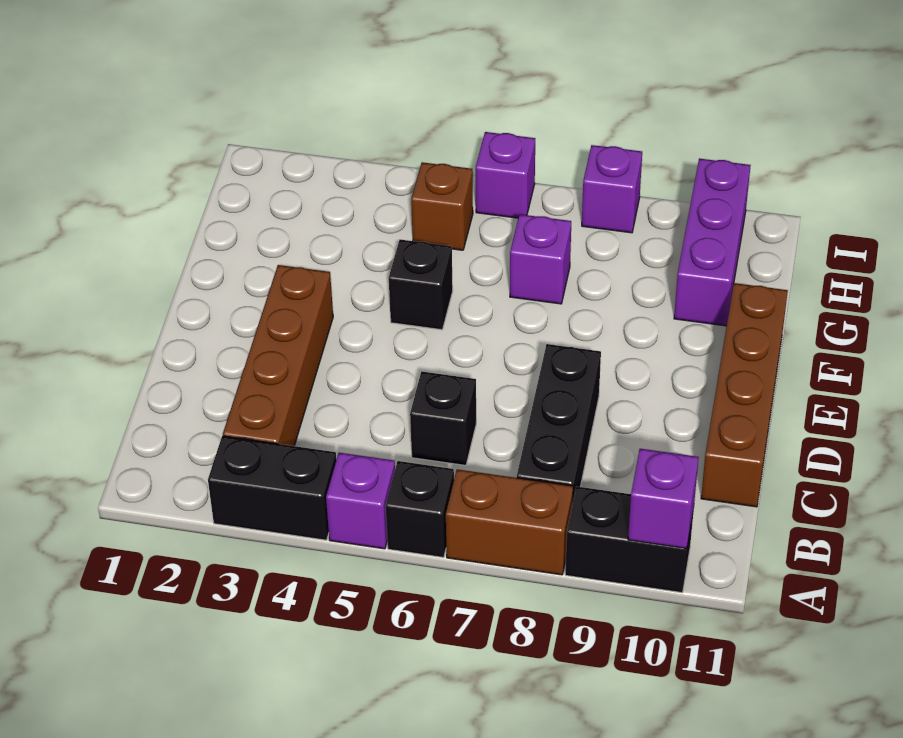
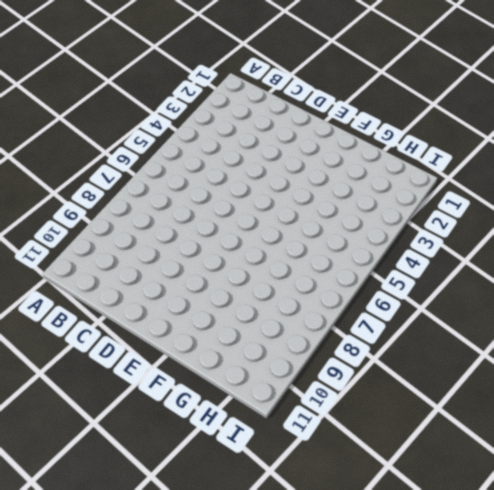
none -> black 1x2 brick [208,436,336,540]
none -> purple 1x1 brick [326,453,395,549]
none -> black 1x1 brick [386,461,454,558]

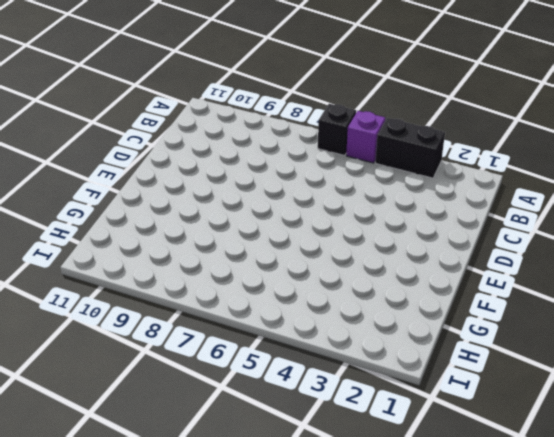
none -> brown 1x2 brick [446,469,573,575]
none -> black 1x2 brick [565,486,694,593]
none -> brown 1x4 brick [223,265,333,446]

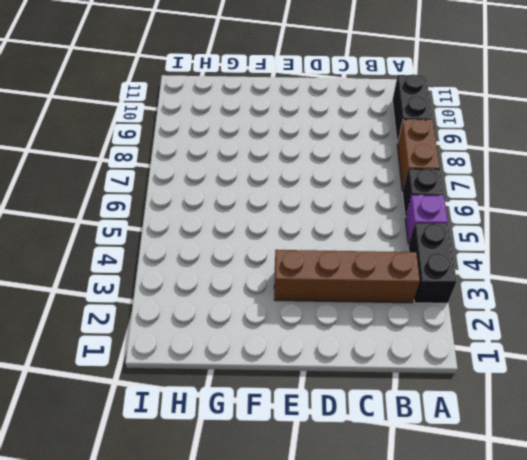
none -> black 1x3 brick [517,344,601,499]
none -> black 1x1 brick [410,371,476,465]
none -> brown 1x4 brick [701,283,788,507]

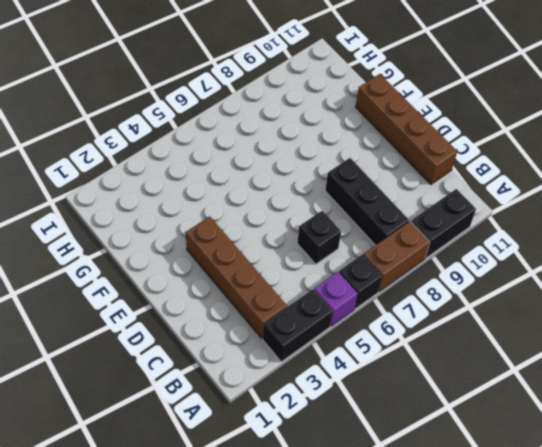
none -> black 1x1 brick [389,240,453,330]
none -> purple 1x1 brick [510,214,571,304]
none -> purple 1x3 brick [674,159,751,326]

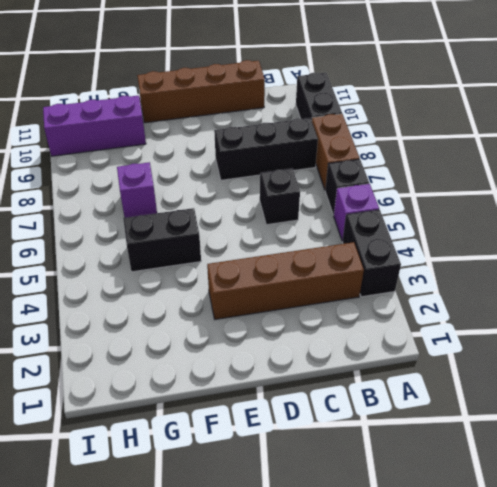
black 1x2 brick [123,208,201,272] -> black 1x1 brick [389,240,453,330]
none -> brown 1x1 brick [411,162,473,250]
none -> purple 1x1 brick [476,132,535,218]
none -> purple 1x1 brick [582,145,642,233]

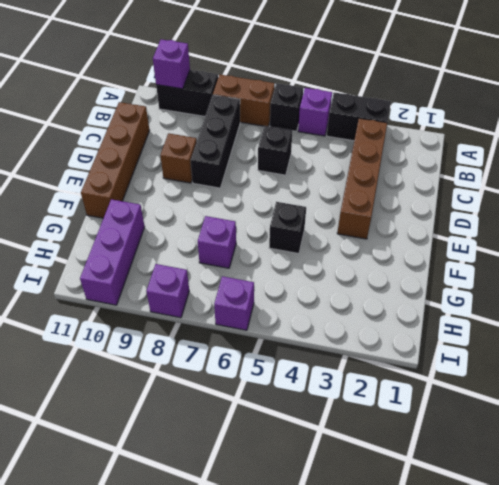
brown 1x1 brick [160,133,197,183] -> brown 1x1 brick moved to [411,162,473,250]

